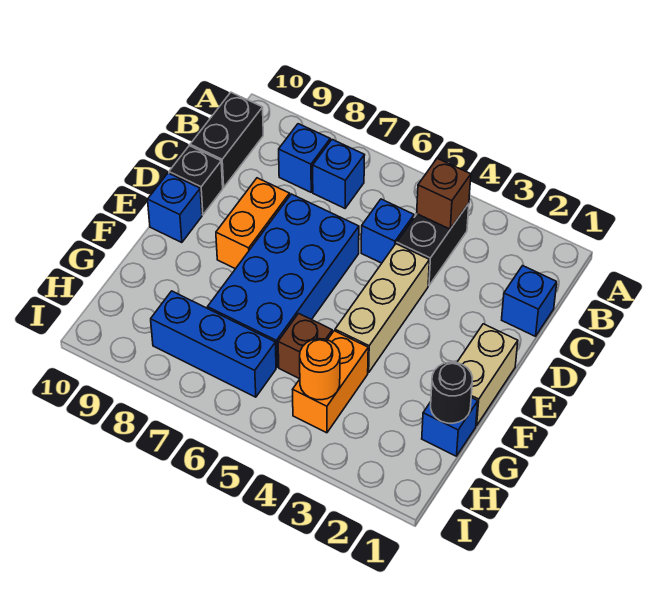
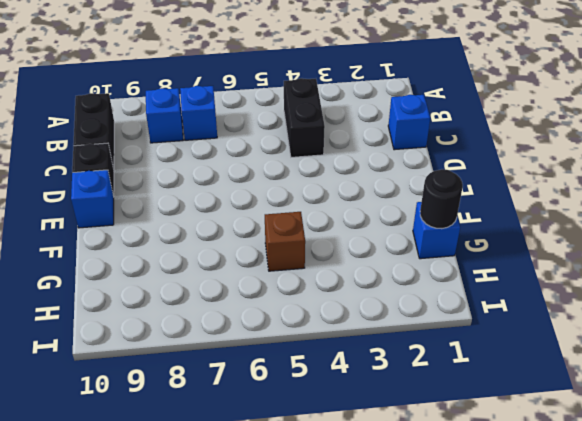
none -> blue 1x1 brick [361,199,414,263]
none -> tan 1x3 brick [335,244,429,373]
none -> blue 2x4 brick [208,194,359,367]

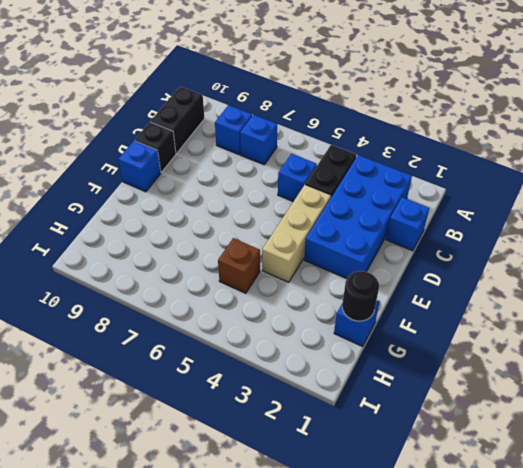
blue 2x4 brick [304,155,412,279] -> blue 2x4 brick moved to [208,194,359,367]
none -> orange 1x2 brick [216,178,290,269]
none -> tan 1x2 brick [457,324,518,426]
none -> orange 1x2 brick [293,331,368,433]

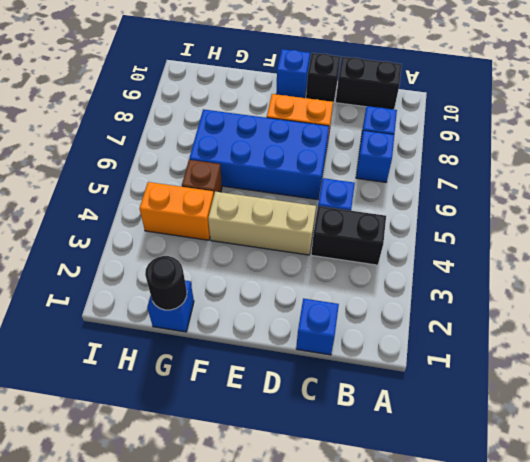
none -> tan 1x2 brick [457,324,518,426]
none -> blue 1x3 brick [151,291,276,397]
none -> brown 1x1 brick [417,158,471,229]

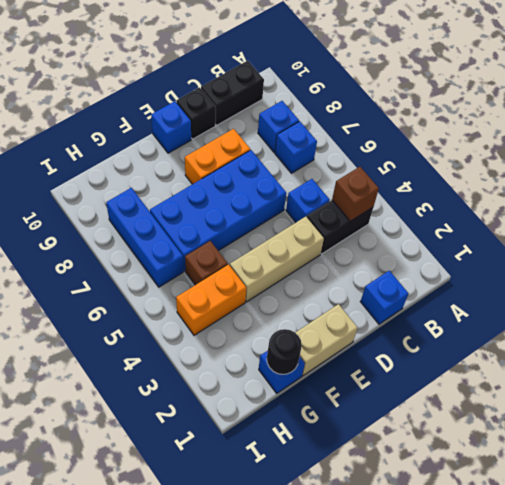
none -> orange 1x1 round brick [300,339,340,400]

